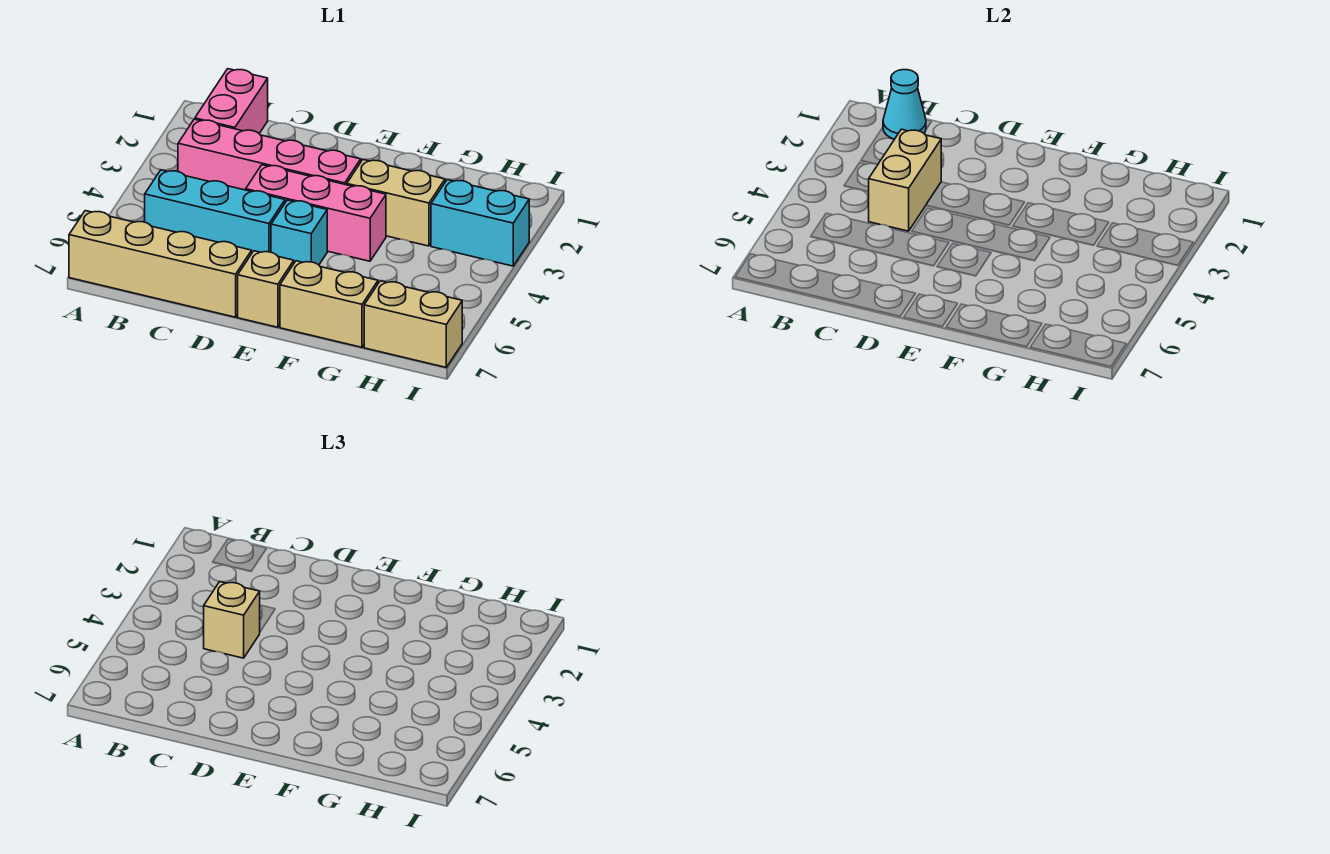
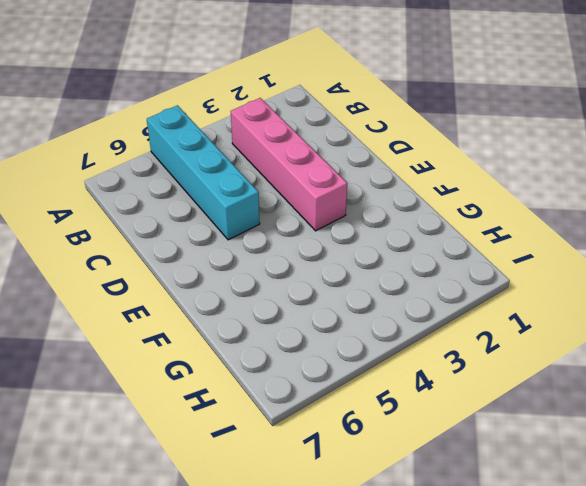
cyan 1x4 brick [147,105,260,240] -> cyan 1x3 brick [145,170,285,252]
none -> tan 1x4 brick [69,211,252,317]
none -> pink 1x2 brick [195,69,268,133]
none -> pink 1x3 brick [246,165,386,261]

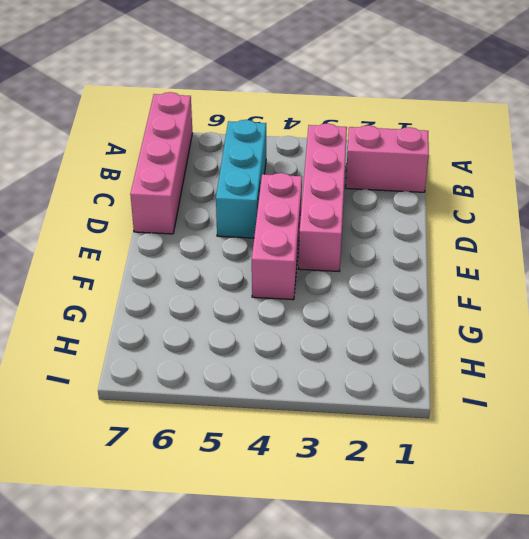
pink 1x4 brick [130,92,193,234] -> tan 1x4 brick [69,211,252,317]
none -> cyan 1x1 brick [271,200,327,265]
none -> tan 1x1 brick [238,251,294,327]
none -> tan 1x2 brick [347,160,445,246]

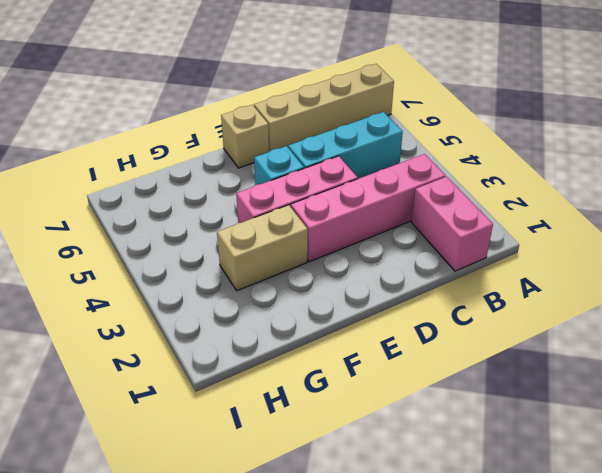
none -> tan 1x2 brick [280,261,378,347]
none -> cyan 1x2 brick [431,180,529,266]
none -> tan 1x2 brick [364,281,462,367]

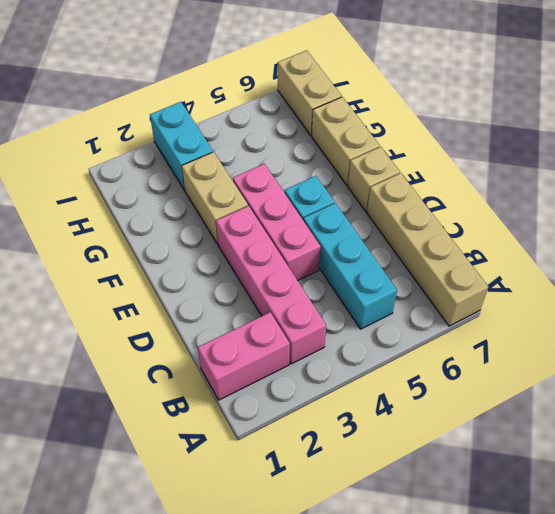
none -> cyan 1x1 cone [883,70,926,139]
none -> tan 1x2 brick [869,129,941,231]
none -> tan 1x1 brick [204,582,260,658]

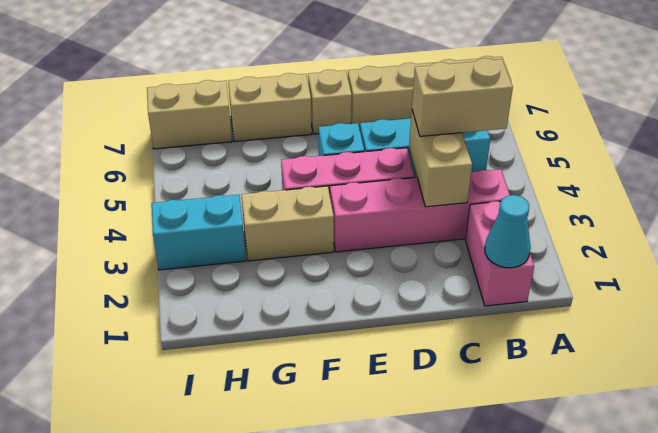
tan 1x2 brick [412,58,513,136] -> tan 1x1 brick [204,582,260,658]

